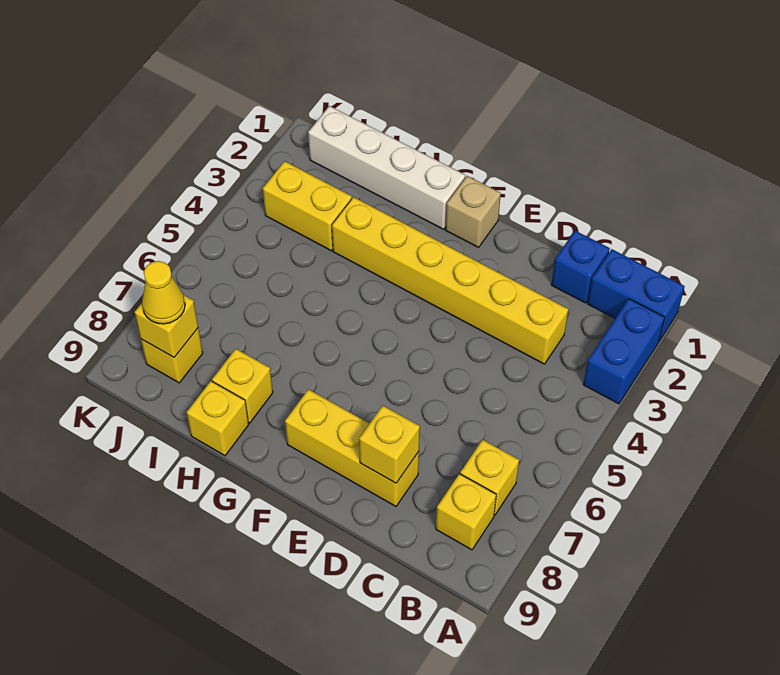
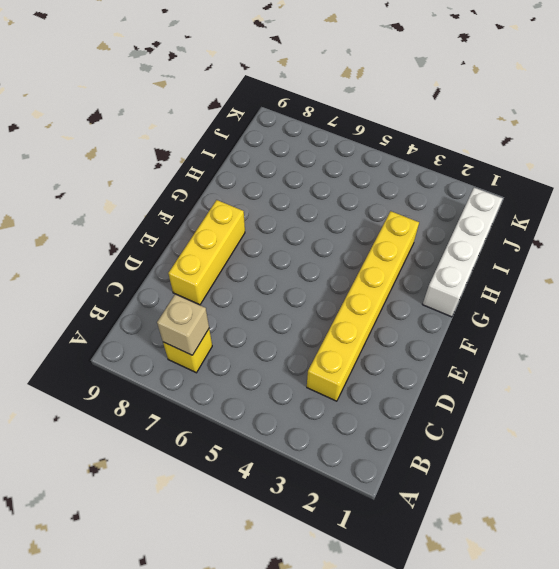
tan 1x1 brick [157,294,209,355] -> tan 1x1 brick moved to [445,176,501,247]
none -> blue 1x2 brick [588,249,685,341]
none -> blue 1x2 brick [583,299,665,404]
none -> yellow 1x1 brick [436,474,496,550]

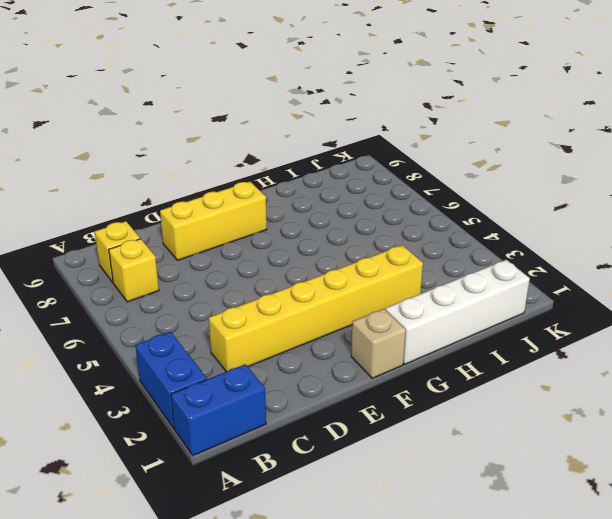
none -> blue 1x1 brick [551,231,610,303]
none -> yellow 1x1 brick [212,349,273,423]
none -> yellow 1x1 brick [187,381,249,456]

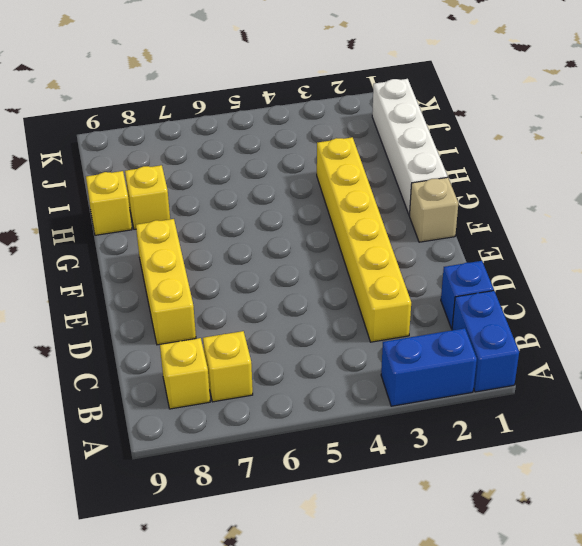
none -> yellow 1x2 brick [263,161,352,251]
none -> yellow 1x1 brick [141,328,203,383]
none -> yellow 1x1 brick [359,406,420,483]

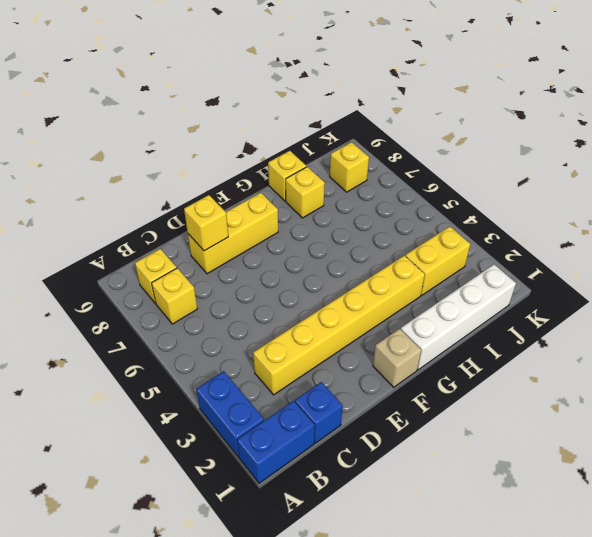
none -> yellow 1x1 brick [135,295,198,357]
none -> yellow 1x1 cone [142,261,185,324]

